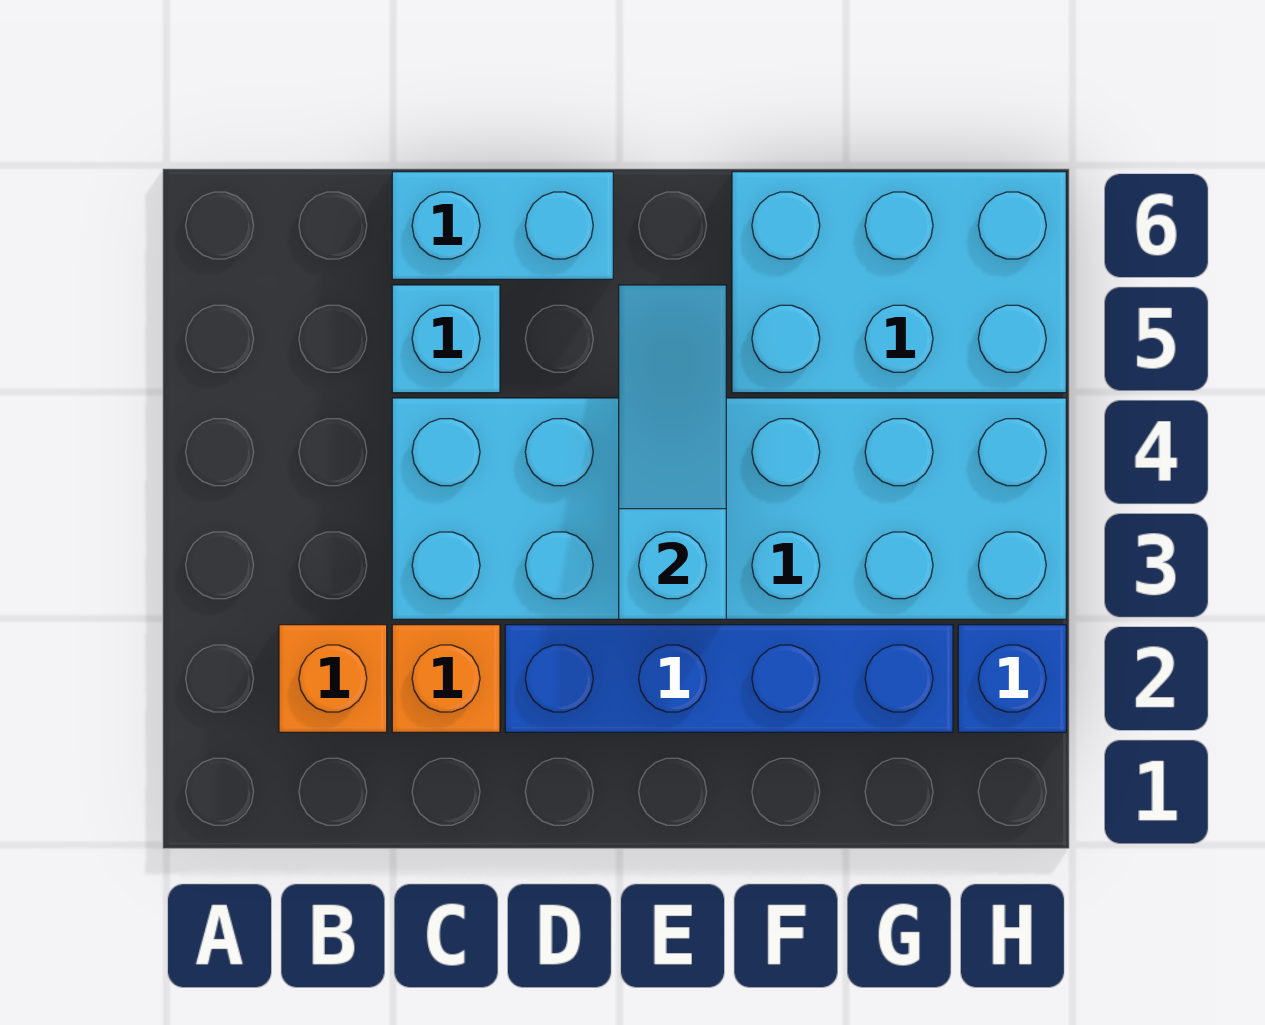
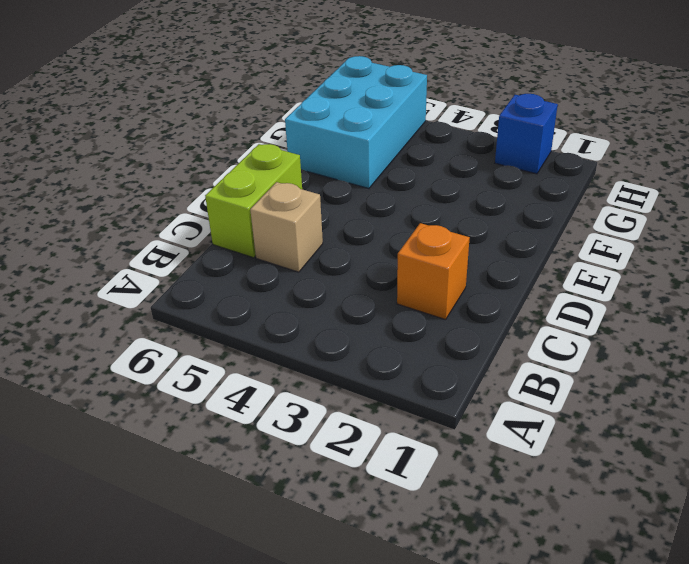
tan 1x1 brick [250,182,323,272] -> cyan 1x1 brick [392,285,500,393]
lime 1x2 brick [205,144,302,258] -> cyan 1x2 brick [392,172,613,279]
none -> orange 1x1 brick [279,625,387,732]
none -> cyan 2x6 brick [392,398,1066,619]

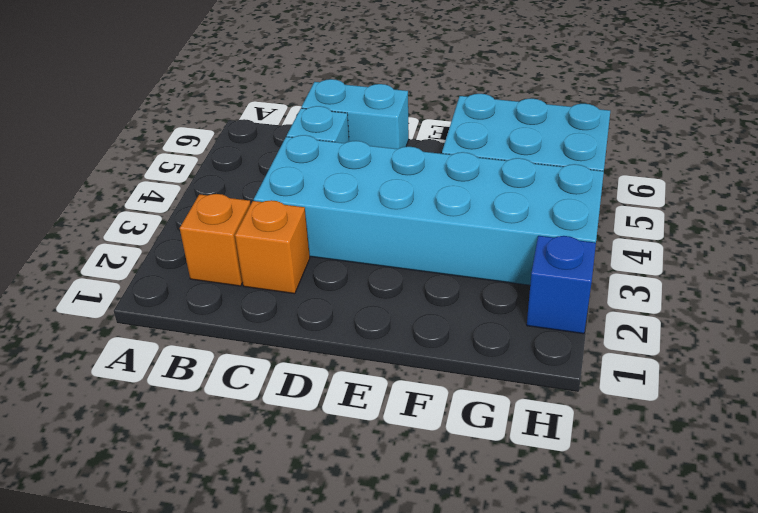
none -> blue 1x4 brick [505,625,953,732]
none -> cyan 1x3 slope [619,285,726,619]

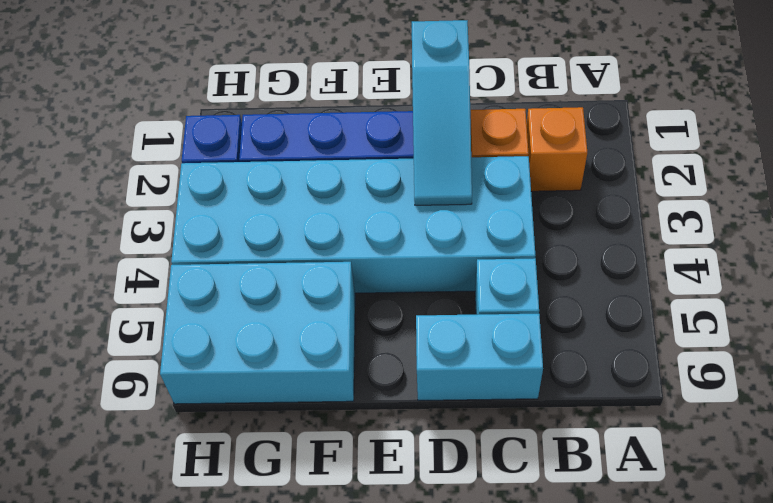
cyan 1x3 slope [412,20,472,205] -> cyan 1x3 slope moved to [619,285,726,619]

